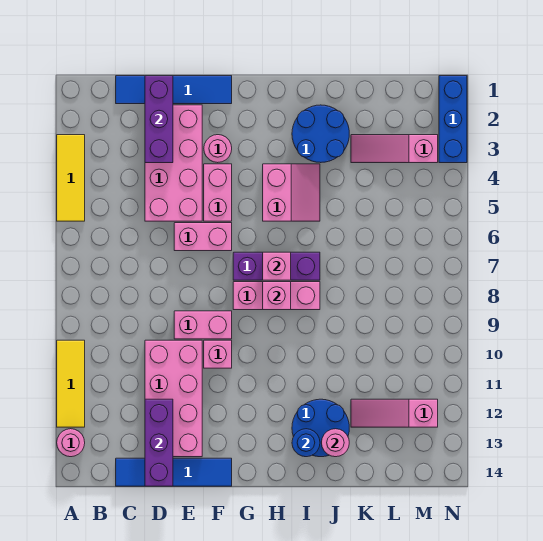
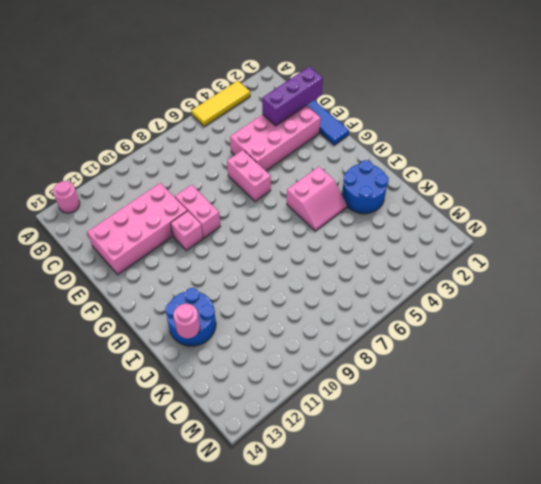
none -> yellow 1x3 tile [57,340,85,427]
none -> blue 1x4 tile [116,458,232,486]
none -> pink 1x1 round brick [204,135,232,163]

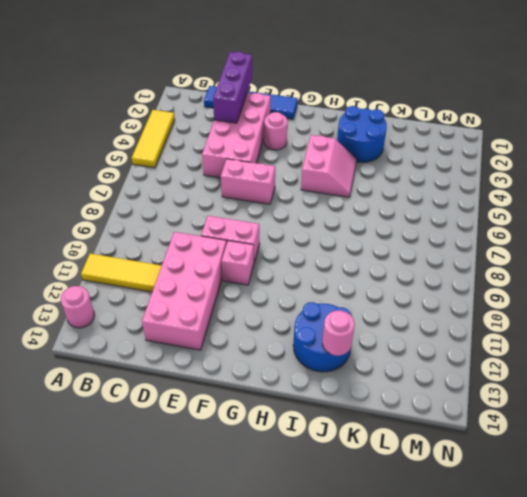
yellow 1x3 tile [81,253,162,292] -> yellow 1x3 tile turned to [57,340,85,427]
none -> blue 1x4 tile [116,458,232,486]
none -> pink 1x2 brick [204,164,232,221]
none -> purple 1x3 brick [233,252,320,280]

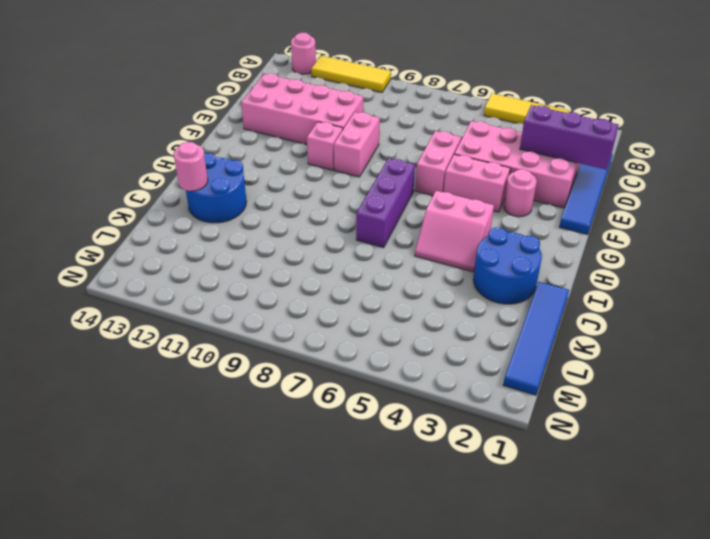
blue 1x4 tile [503,282,569,395] -> blue 1x4 tile moved to [116,458,232,486]
none -> pink 1x3 brick [233,282,320,310]
none -> pink 1x3 slope [351,135,438,163]
none -> pink 1x3 slope [351,399,438,427]

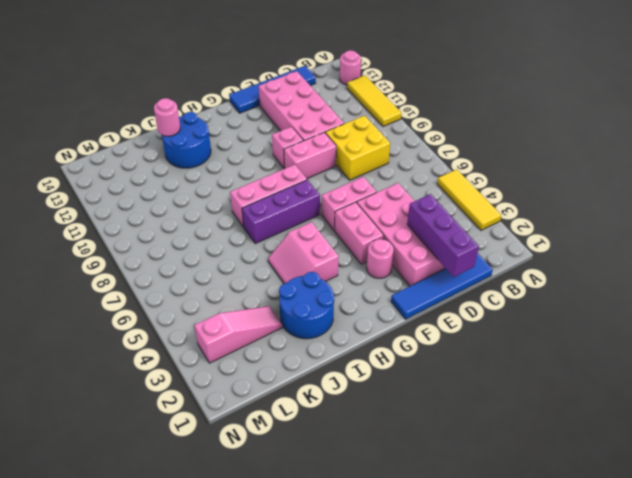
yellow 2x2 brick [325,116,390,180] -> none
none -> pink 1x3 slope [351,399,438,427]
none -> blue 1x3 brick [439,76,467,163]
none -> purple 1x3 brick [145,399,173,486]

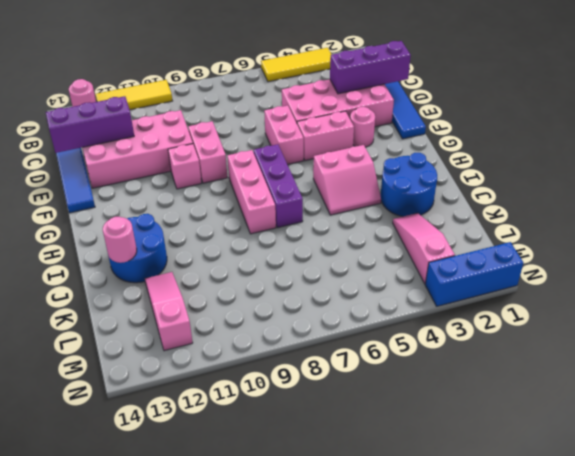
none -> pink 1x1 brick [263,252,291,280]
none -> pink 1x1 brick [263,282,291,310]
none -> blue 1x1 round brick [292,429,320,457]

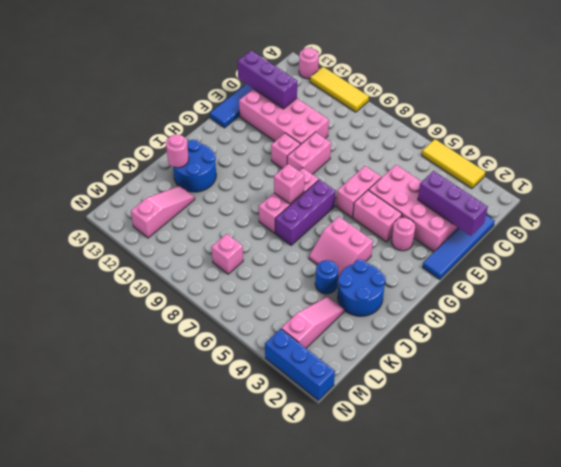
blue 1x1 round brick [315,260,338,294] -> blue 1x1 round brick moved to [292,429,320,457]
pink 1x1 brick [211,234,243,274] -> pink 1x1 brick moved to [263,252,291,280]

